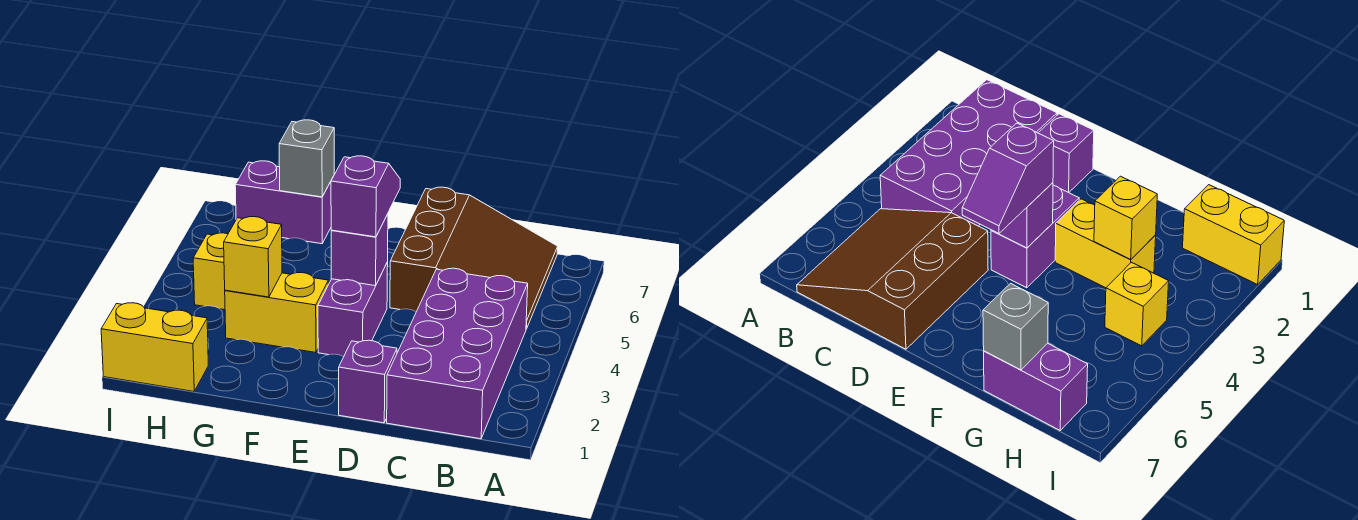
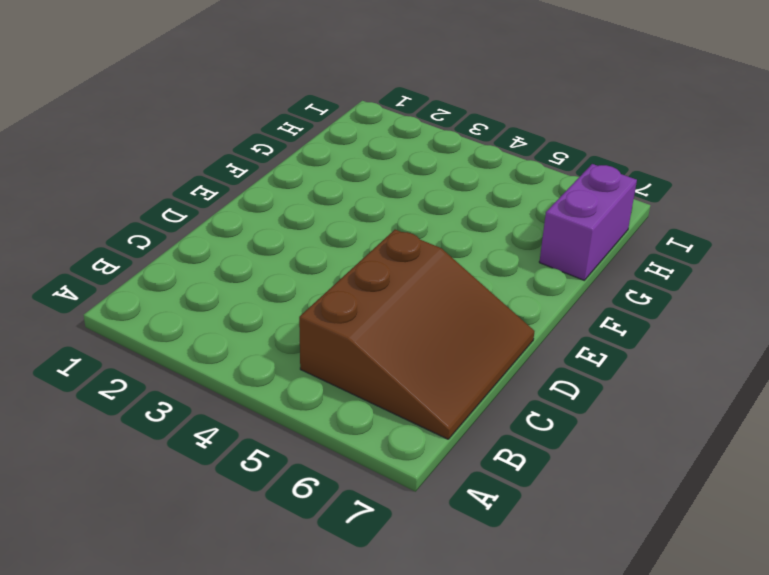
brown 3x3 slope [299,230,535,439] -> brown 3x3 slope turned to [390,187,558,329]
none -> purple 2x4 brick [387,268,528,439]
none -> purple 1x1 brick [339,340,397,423]
none -> purple 1x2 brick [318,262,388,357]

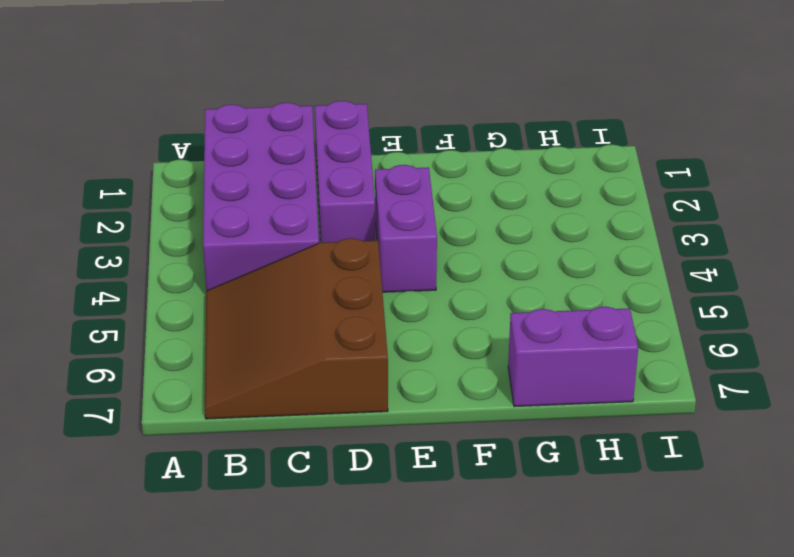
purple 1x3 brick [315,101,375,243] -> purple 1x1 brick [339,340,397,423]
none -> yellow 1x2 brick [225,273,328,353]
none -> yellow 1x2 brick [101,303,208,392]
none -> yellow 1x1 brick [193,233,228,310]

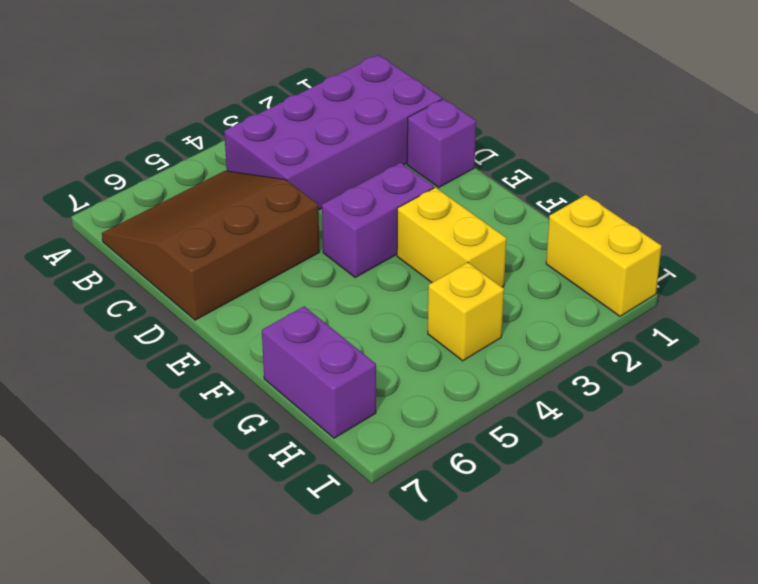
none -> purple 1x1 brick [331,214,388,286]
none -> yellow 1x1 brick [224,217,282,297]
none -> grey 1x1 brick [279,120,334,197]

